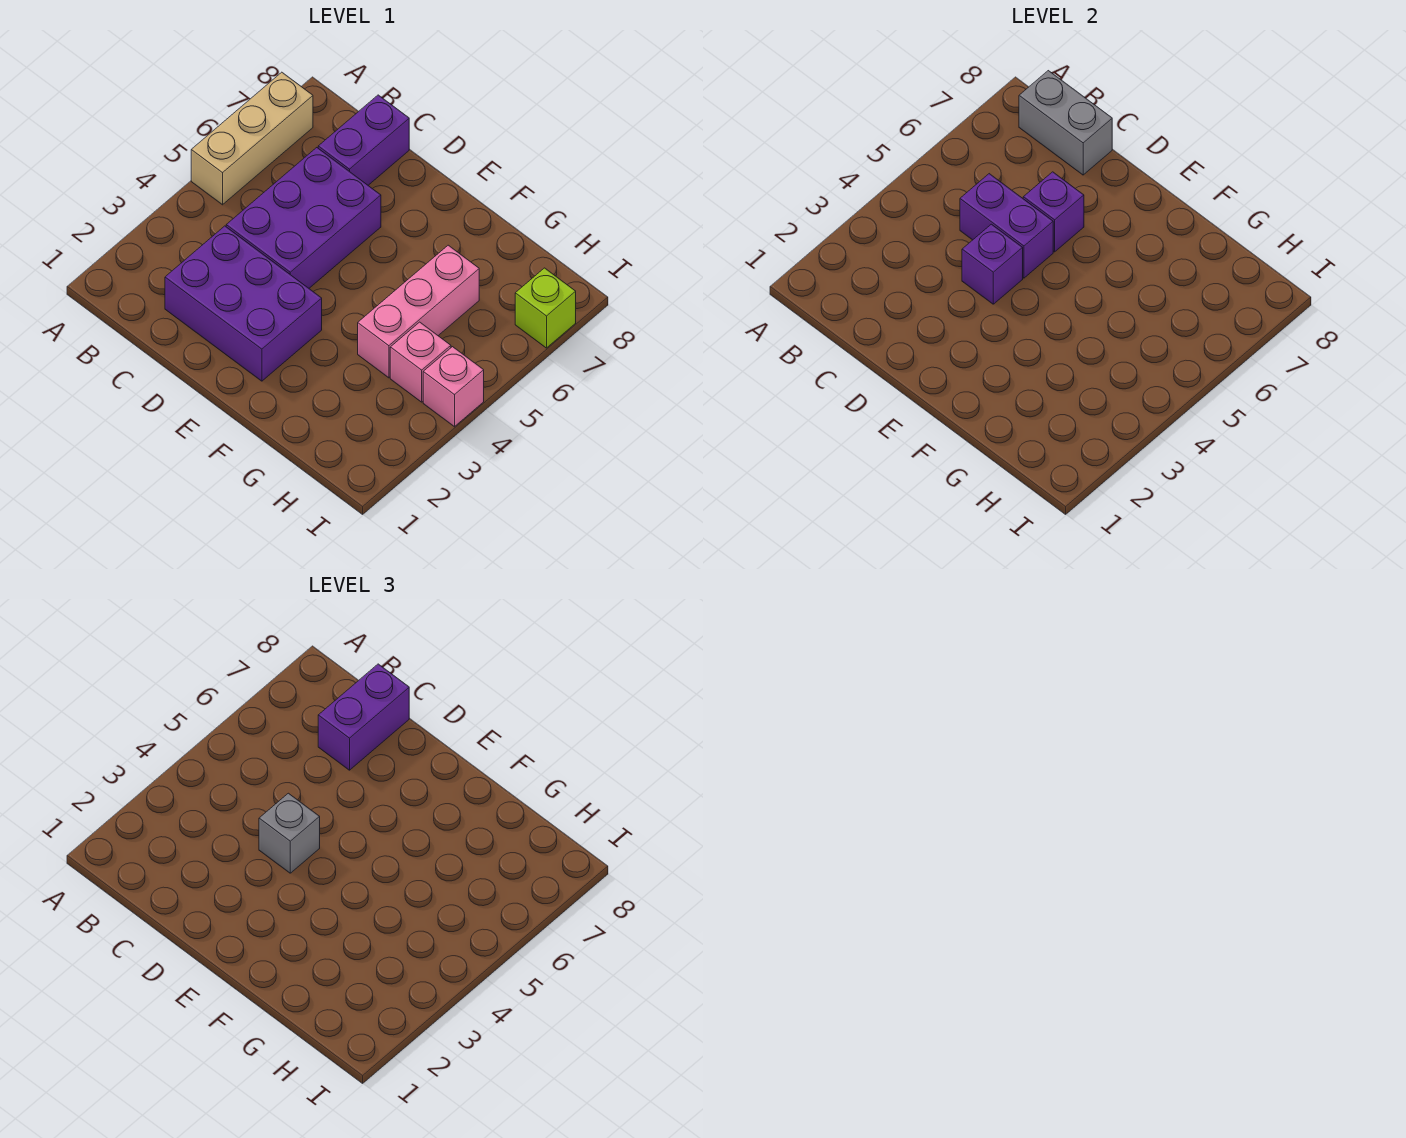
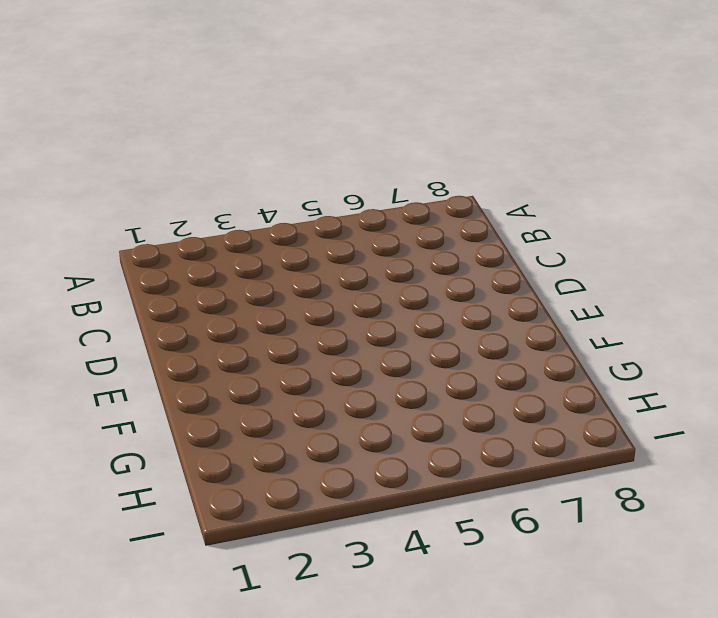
none -> tan 1x3 brick [191,72,313,205]
none -> purple 2x3 brick [165,226,322,381]
none -> purple 2x3 brick [226,148,381,288]

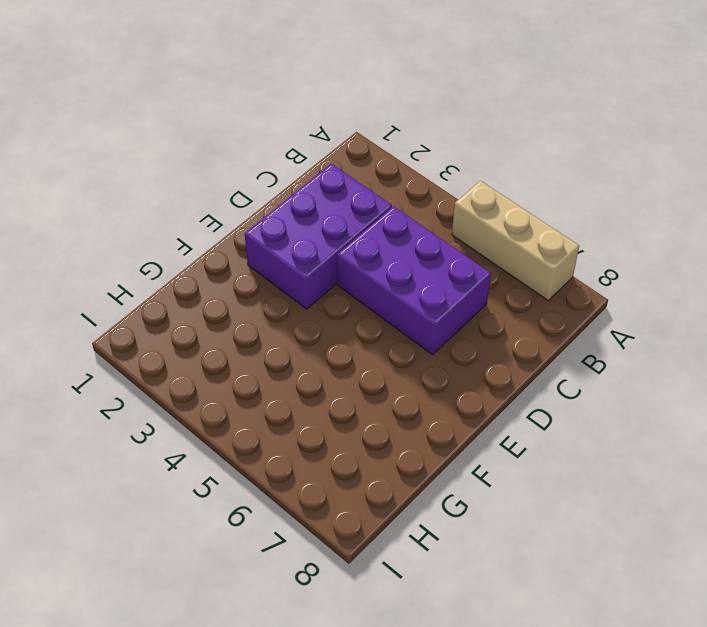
none -> purple 1x2 brick [318,95,409,185]
none -> pink 1x3 brick [358,245,479,378]
none -> pink 1x1 brick [390,322,451,402]

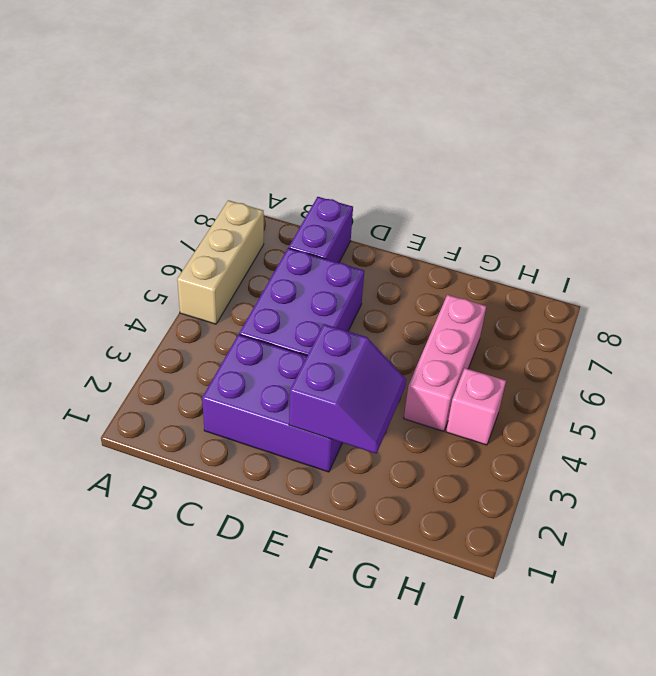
purple 2x2 slope [289,324,406,454] -> none
none -> pink 1x1 brick [423,347,484,427]
none -> lime 1x1 brick [515,268,576,348]
none -> grey 1x2 brick [1019,71,1112,175]

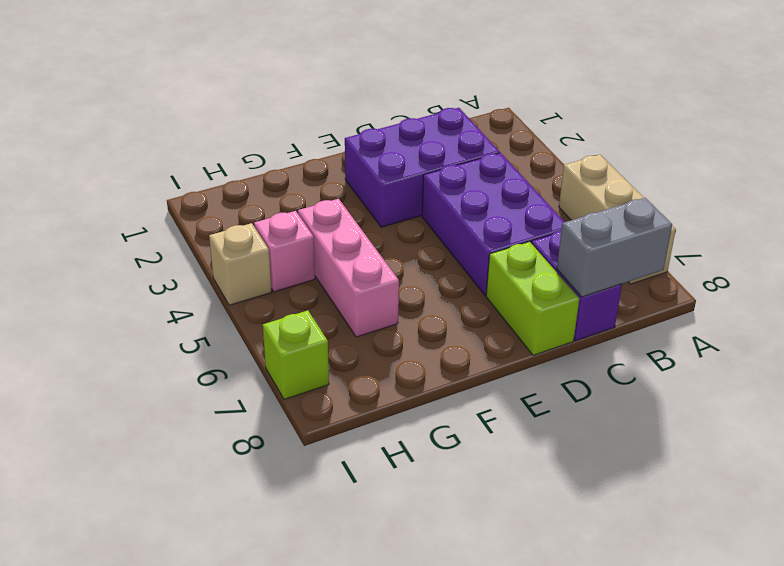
lime 1x2 brick [486,242,579,355] -> none
tan 1x1 brick [209,223,271,305] -> pink 1x1 brick [423,347,484,427]
none -> purple 1x2 brick [960,174,1053,278]
none -> purple 1x1 brick [962,224,1023,304]
none -> purple 1x1 brick [1023,172,1084,252]

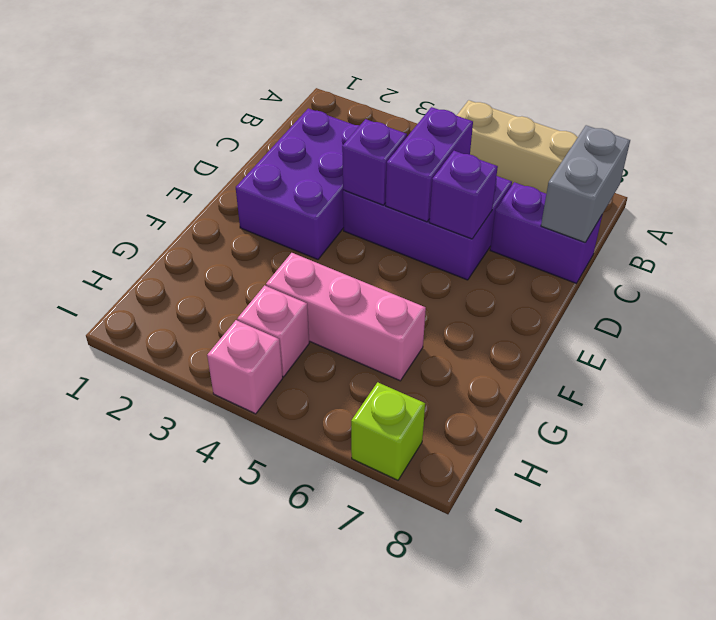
none -> purple 1x2 brick [318,664,409,770]
none -> grey 1x1 brick [259,793,320,873]

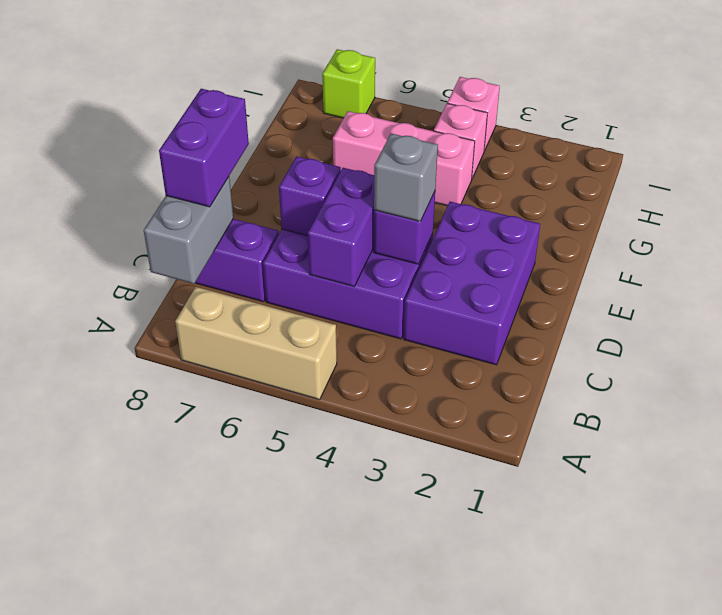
purple 1x2 brick [159,89,249,207] -> purple 1x2 brick turned to [318,664,409,770]

